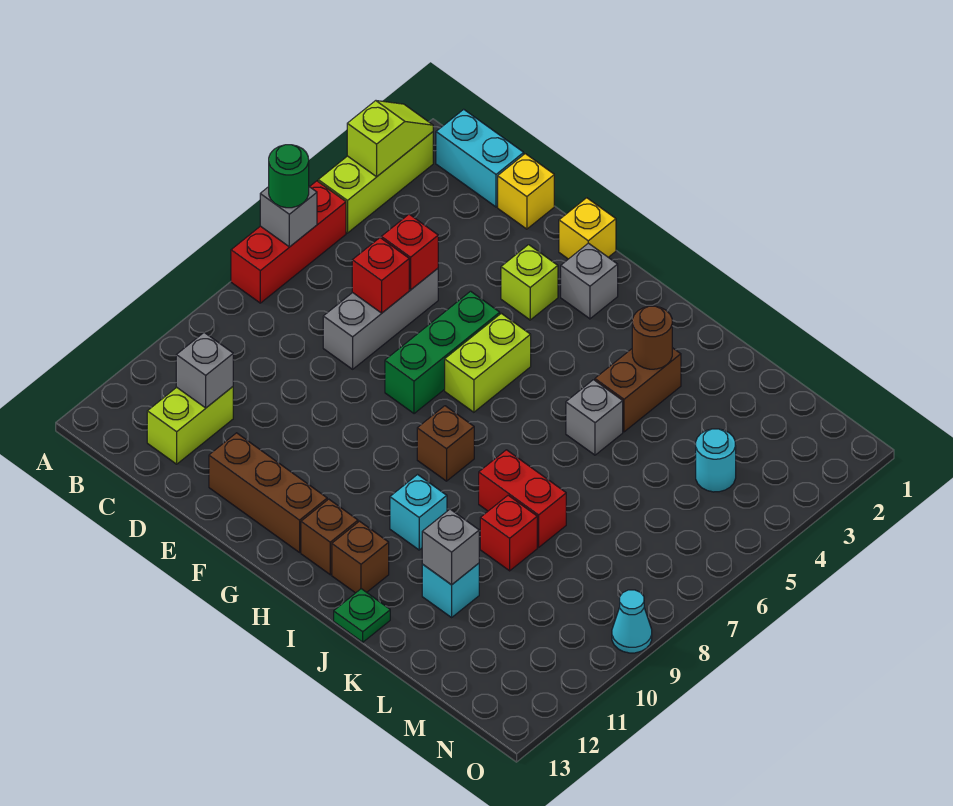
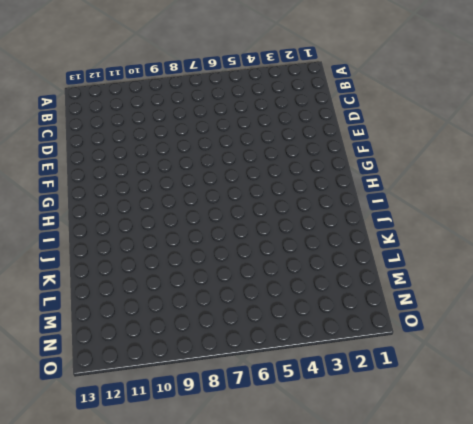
none -> lime 1x3 brick [318,132,433,233]
none -> red 1x3 brick [231,181,346,303]
none -> cyan 1x2 brick [436,109,524,207]
none -> lime 1x2 brick [147,387,233,464]

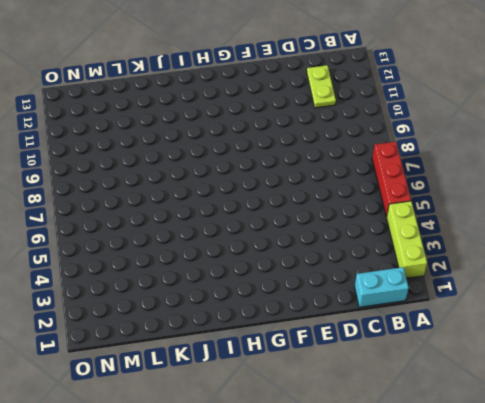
lime 1x2 plate [307,65,336,108] -> lime 1x2 brick [147,387,233,464]
none -> yellow 1x1 brick [498,154,554,229]
none -> grey 1x3 brick [323,268,438,369]
none -> brown 1x3 brick [209,433,327,552]
none -> yellow 1x1 brick [559,198,616,259]

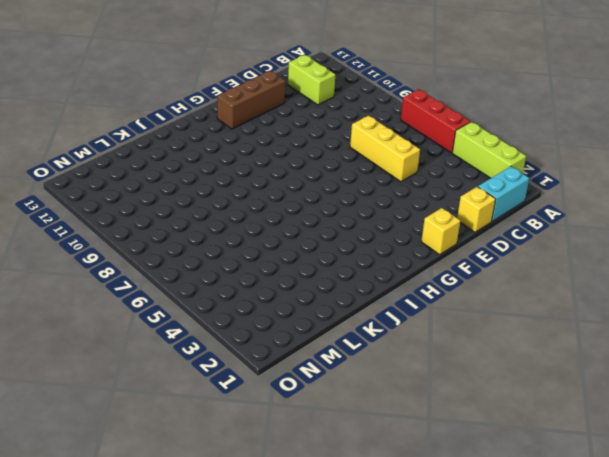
yellow 1x3 brick [350,116,420,182] -> grey 1x3 brick [323,268,438,369]
none -> lime 1x1 brick [501,245,558,320]
none -> green 1x3 brick [385,291,500,414]
none -> grey 1x1 brick [561,243,618,319]
none -> lime 1x2 brick [445,313,531,412]

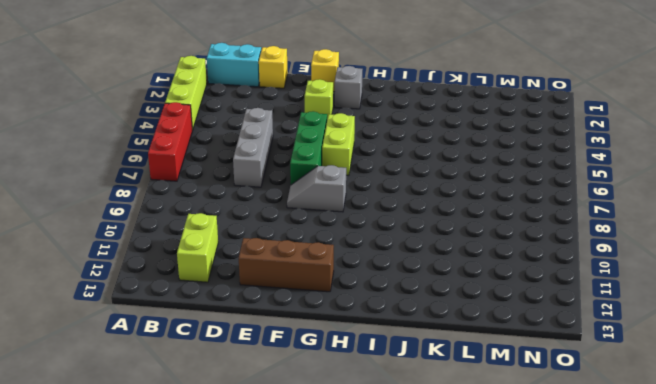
grey 1x2 slope [287,165,346,212] -> none
none -> brown 1x1 brick [417,406,474,481]
none -> brown 1x1 brick [301,499,358,575]
none -> cyan 1x1 brick [390,475,447,550]
none -> brown 1x1 brick [332,521,389,593]

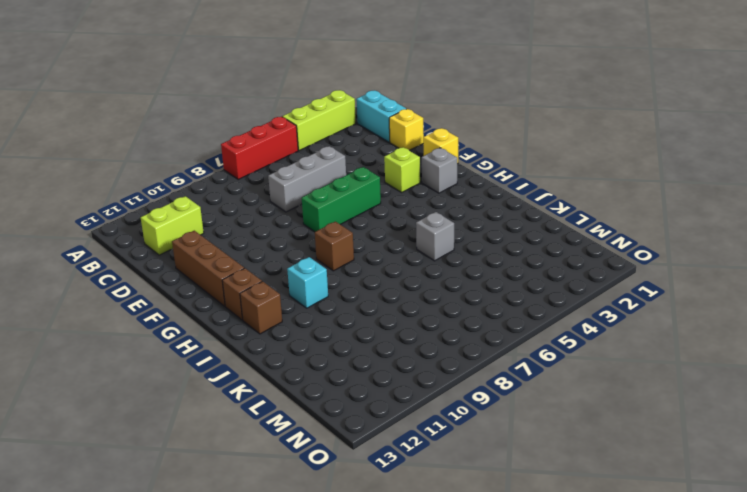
none -> lime 1x2 brick [445,313,531,412]
none -> brown 1x2 brick [595,348,681,432]
none -> red 1x2 brick [479,450,566,547]
none -> green 1x1 plate [334,589,390,642]

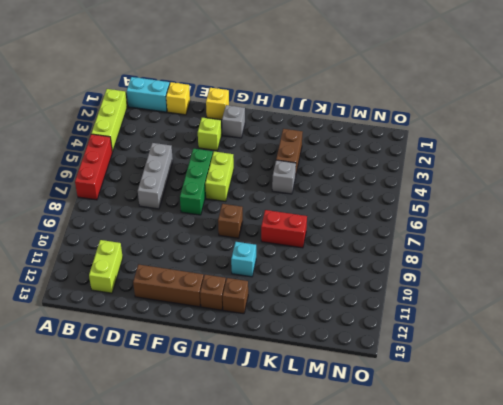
none -> green 1x1 plate [334,589,390,642]
none -> red 1x1 brick [480,495,537,571]
none -> cyan 1x1 brick [422,563,479,617]
none -> cyan 1x1 round brick [696,429,736,492]

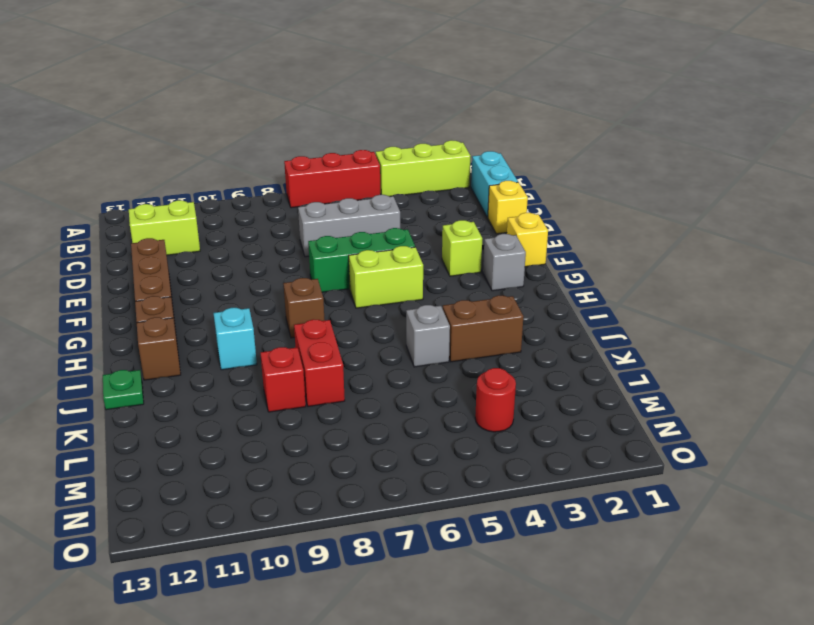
red 1x1 round brick [475,368,516,432] -> cyan 1x1 round brick [696,429,736,492]
none -> cyan 1x1 brick [422,563,479,617]
none -> cyan 1x1 cone [612,590,652,653]
none -> lime 1x2 slope [347,101,433,177]
none -> grey 1x1 brick [260,187,317,247]

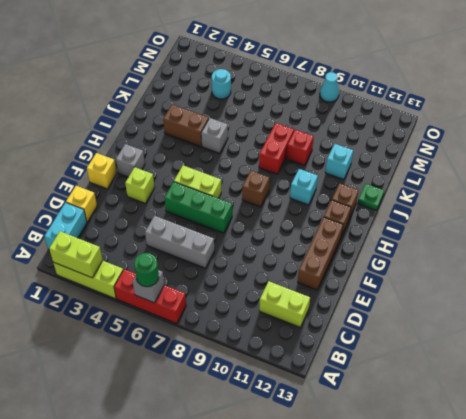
lime 1x2 brick [49,231,103,278] -> lime 1x2 slope [347,101,433,177]
none -> grey 1x1 brick [176,332,233,408]
none -> red 1x1 brick [381,214,438,290]
none -> red 1x1 brick [352,238,409,313]
none -> brown 1x1 round brick [632,306,672,369]

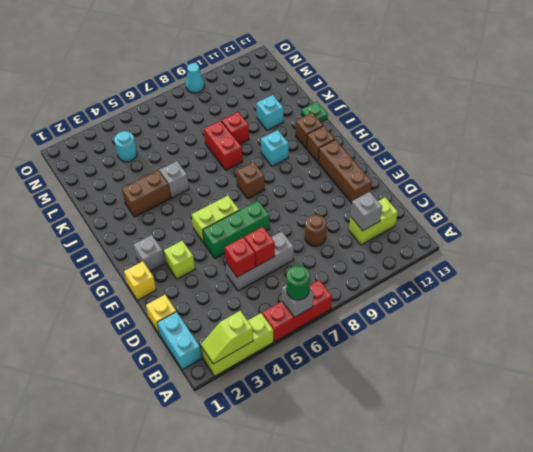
brown 1x1 round brick [305,215,327,246] -> brown 1x1 round brick moved to [632,306,672,369]
none -> grey 1x1 brick [422,509,479,585]

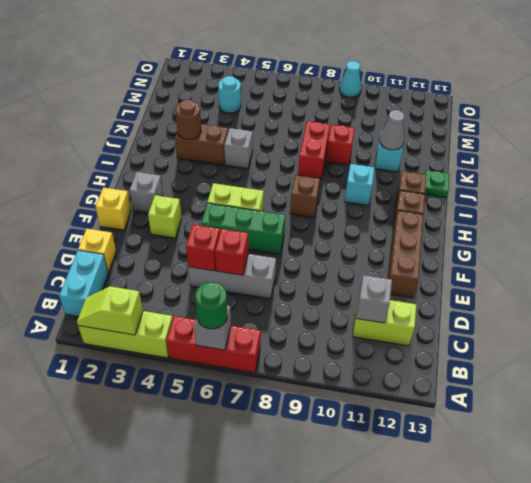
grey 1x1 cone [380,110,405,150] -> grey 1x1 brick [422,509,479,585]

